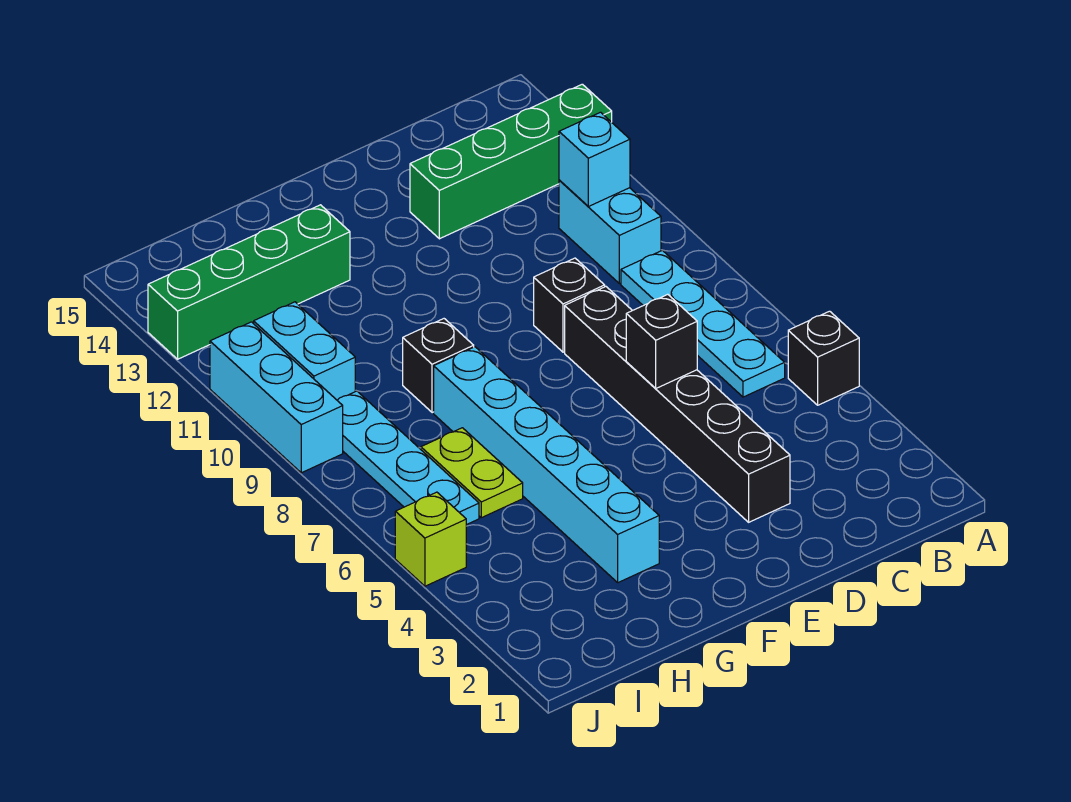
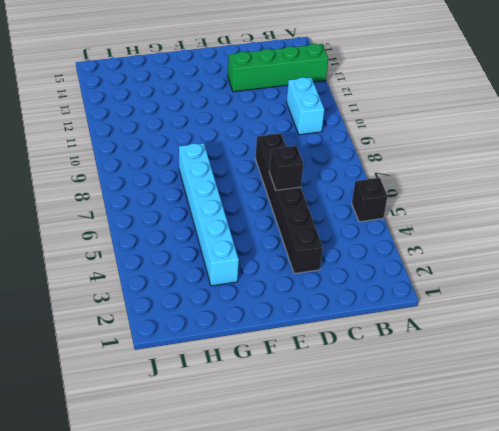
none -> cyan 1x4 plate [621,250,785,397]
none -> black 1x1 brick [534,258,605,352]
none -> black 1x1 brick [403,319,474,413]

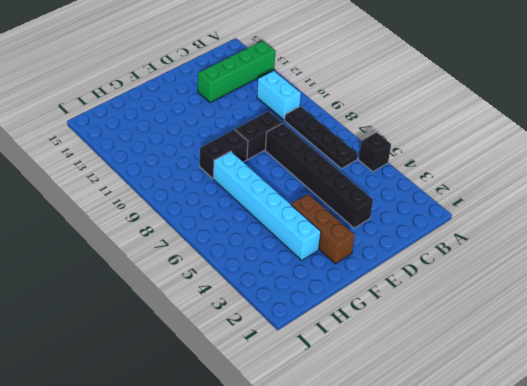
black 1x4 plate [285,106,358,169] -> cyan 1x4 plate [621,250,785,397]
black 1x2 brick [235,111,282,159] -> black 1x1 brick [534,258,605,352]
brown 1x3 brick [291,194,355,264] -> none
black 1x2 brick [200,129,248,179] -> black 1x1 brick [403,319,474,413]
none -> green 1x4 brick [148,205,350,359]
none -> lime 1x2 plate [421,428,523,518]
none -> cyan 1x4 plate [337,391,479,525]

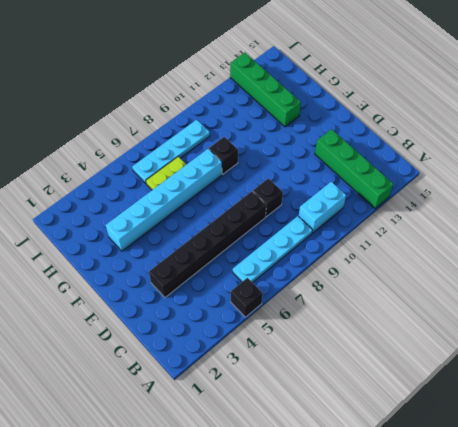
none -> cyan 1x2 brick [254,302,355,400]
none -> lime 1x1 brick [395,492,466,586]
none -> cyan 1x3 brick [210,322,343,473]

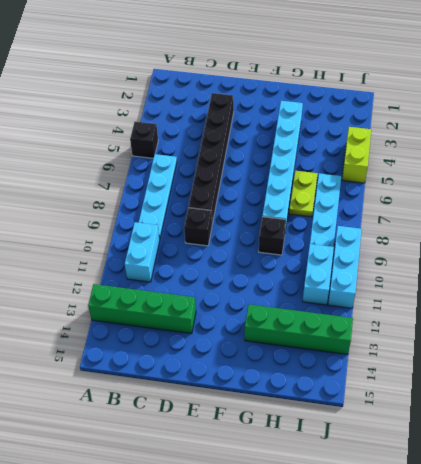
lime 1x2 brick [342,127,371,183] -> lime 1x1 brick [395,492,466,586]
none -> cyan 1x1 brick [559,112,630,207]
none -> black 1x1 brick [626,294,697,388]

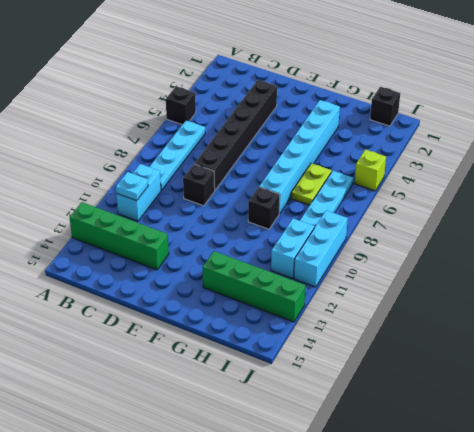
cyan 1x1 plate [116,172,148,201] -> cyan 1x1 brick [559,112,630,207]
black 1x1 brick [370,87,400,126] -> black 1x1 brick moved to [626,294,697,388]

